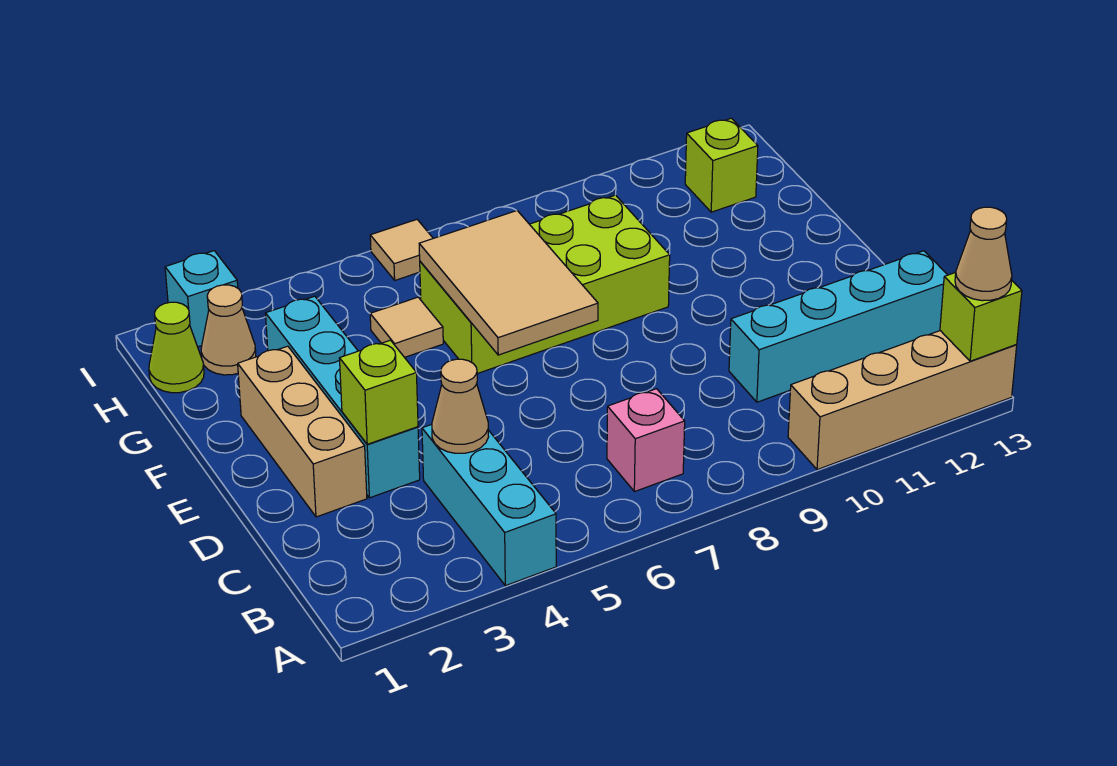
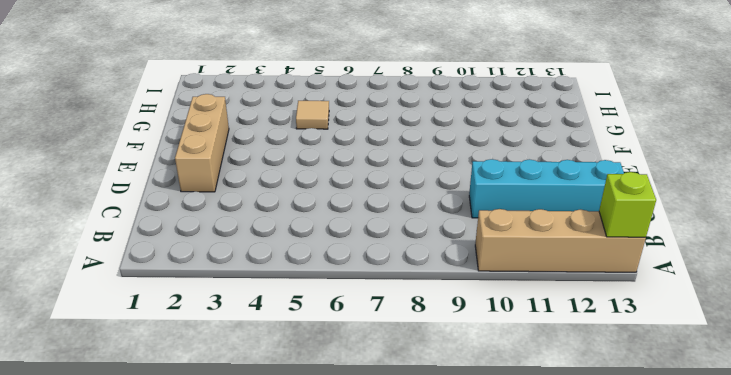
none -> cyan 1x3 brick [422,424,556,586]
none -> pink 1x1 brick [607,389,685,492]
none -> cyan 1x4 brick [266,296,420,498]

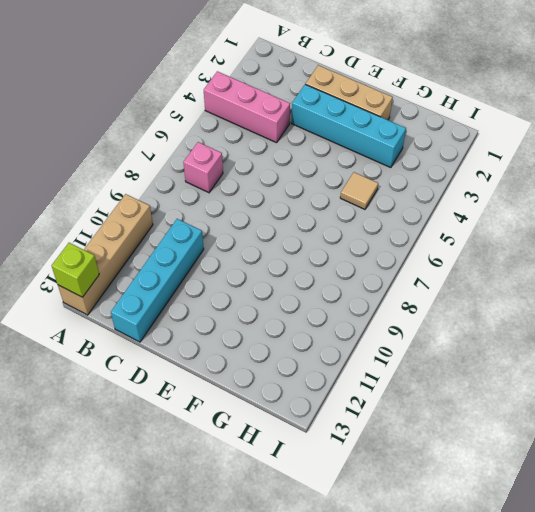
pink 1x3 brick [204,71,290,143] -> cyan 1x3 brick [422,424,556,586]
none -> lime 2x4 brick [420,195,670,374]
none -> lime 1x1 cone [149,302,204,393]
none -> tan 1x1 cone [201,285,256,375]

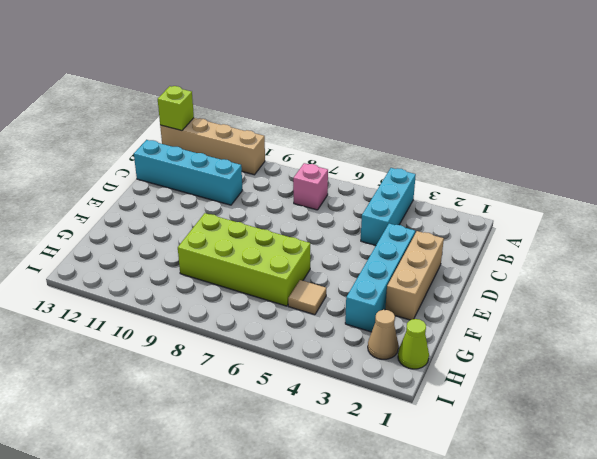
none -> lime 1x1 brick [685,118,758,212]
none -> cyan 1x1 brick [165,251,238,347]
none -> tan 1x1 tile [370,220,433,280]

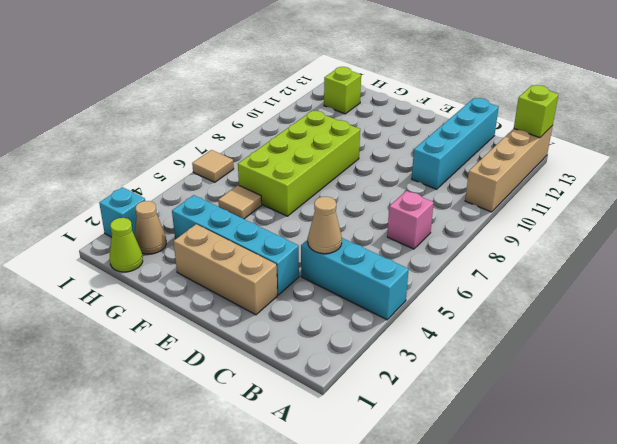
none -> lime 1x1 brick [339,340,418,444]
none -> tan 2x3 tile [419,211,598,355]
none -> tan 1x1 cone [955,207,1012,301]

